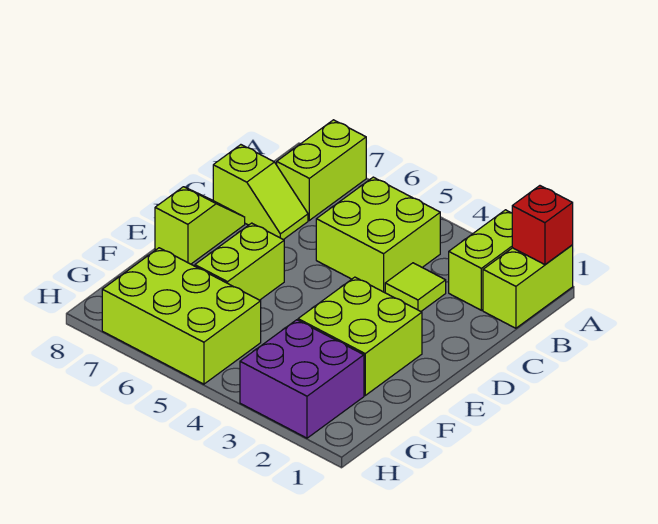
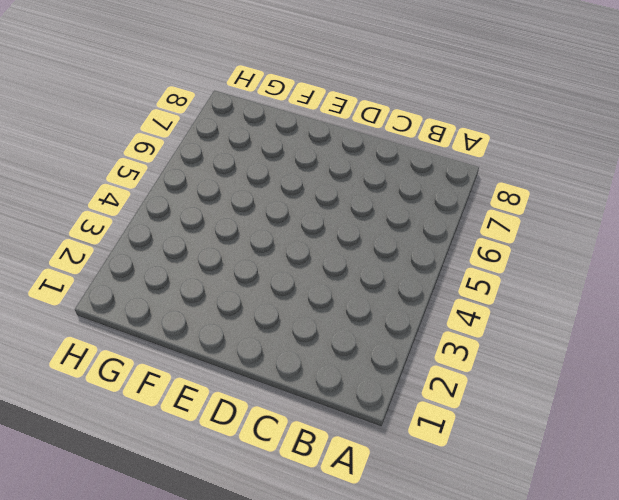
none -> lime 1x2 brick [483,245,573,328]
none -> lime 1x2 brick [449,210,512,310]
none -> lime 1x2 brick [277,120,366,220]

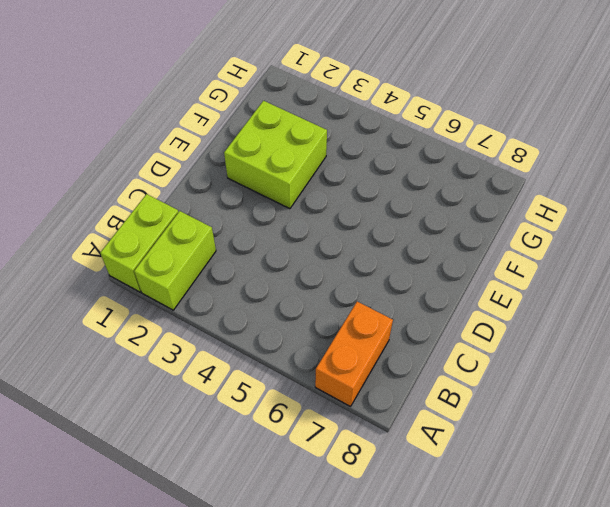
orange 1x2 brick [315,302,393,406] -> lime 1x2 brick [277,120,366,220]
none -> lime 2x2 brick [316,177,440,293]
none -> lime 1x1 tile [385,263,446,311]
none -> lime 1x2 slope [213,145,308,240]

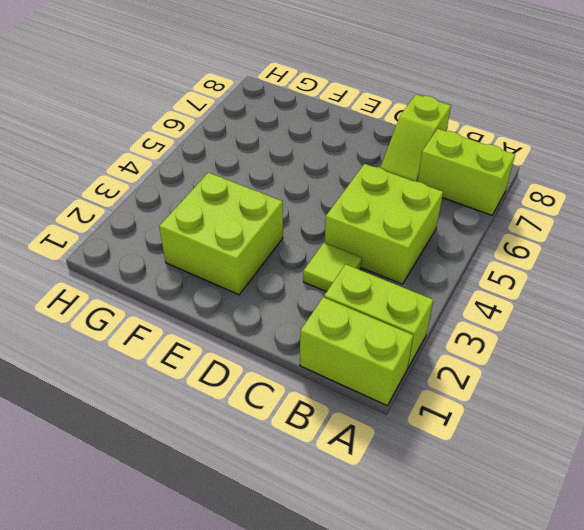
none -> lime 1x2 slope [155,187,245,264]
none -> lime 1x2 brick [195,223,284,300]
none -> purple 2x2 brick [240,320,364,438]

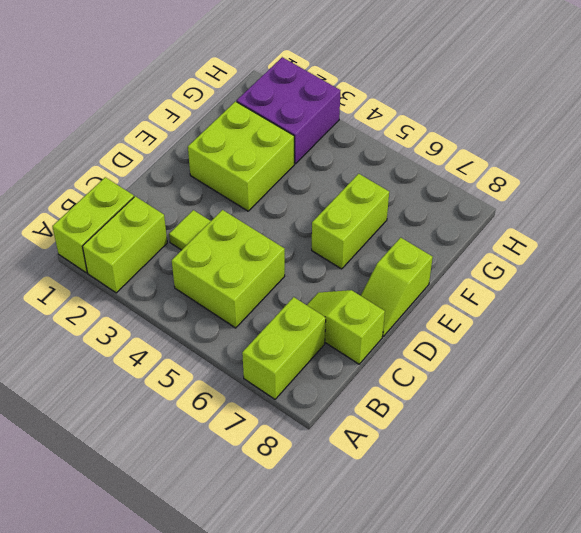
none -> lime 2x3 brick [102,248,261,384]
none -> red 1x1 brick [512,186,573,265]

